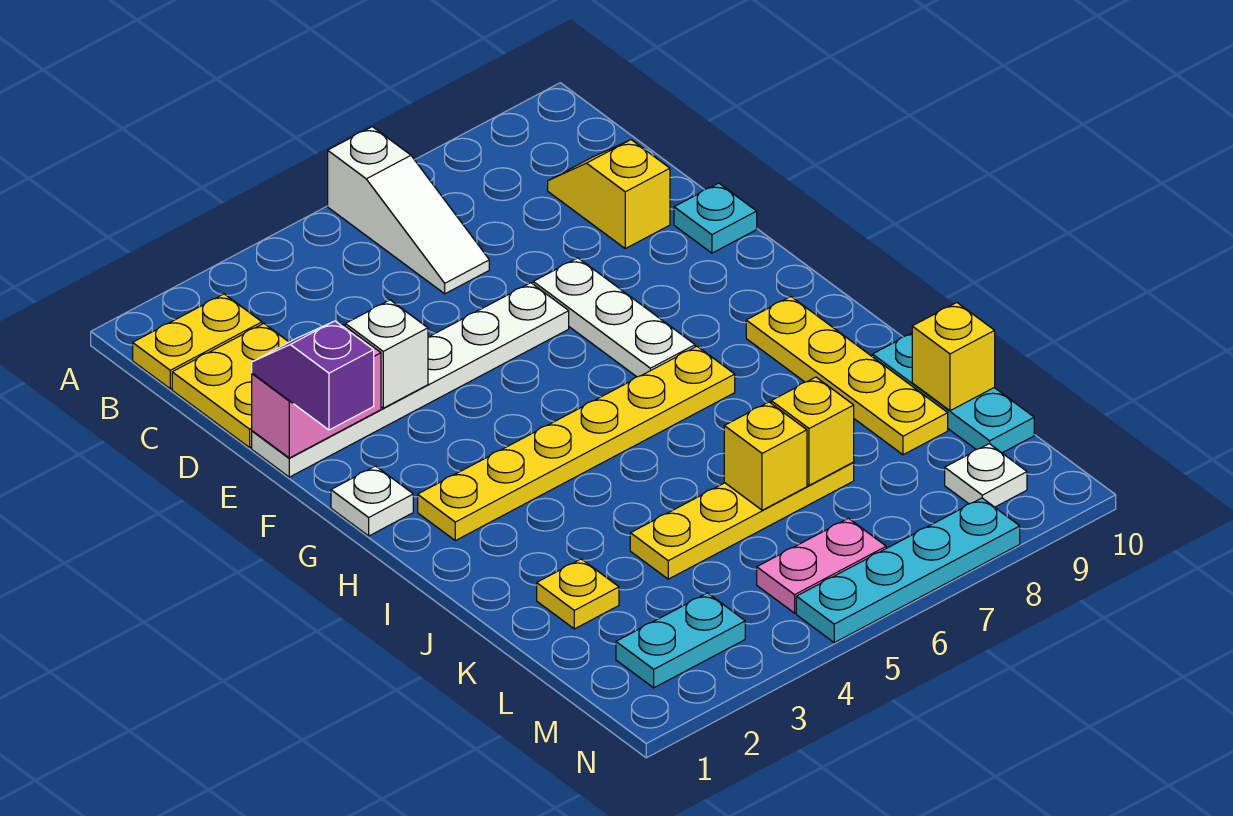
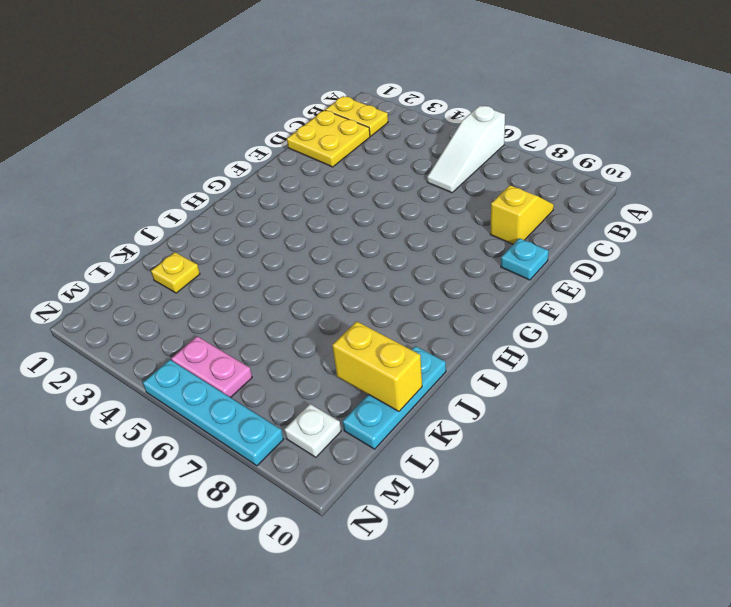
yellow 1x2 brick [332,321,422,411] -> yellow 1x1 brick [912,303,995,411]
none -> white 1x6 plate [252,283,569,477]
none -> white 1x3 plate [533,258,695,377]
none -> white 1x1 plate [331,466,413,536]

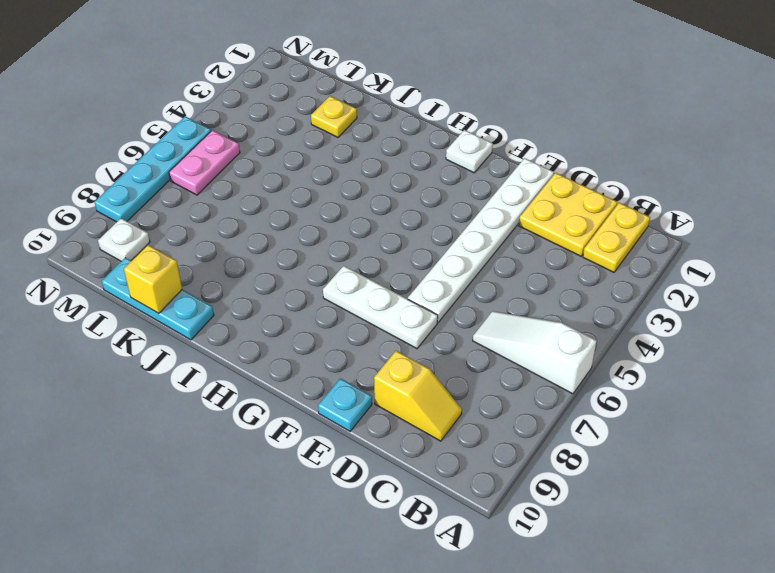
none -> yellow 1x6 plate [418,346,735,541]
none -> yellow 1x4 plate [746,297,948,455]
none -> yellow 1x4 plate [630,463,854,579]

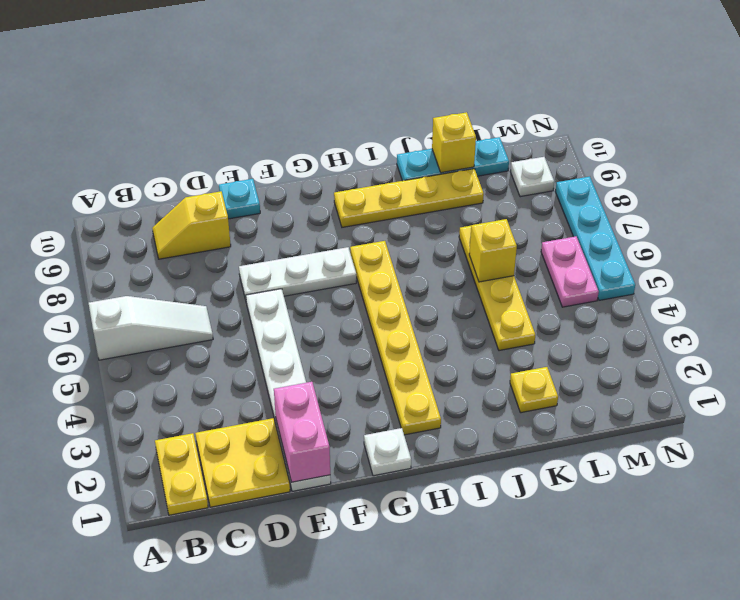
none -> cyan 1x2 plate [616,593,745,688]
none -> white 1x1 brick [345,300,428,408]
none -> yellow 1x1 brick [771,377,854,485]

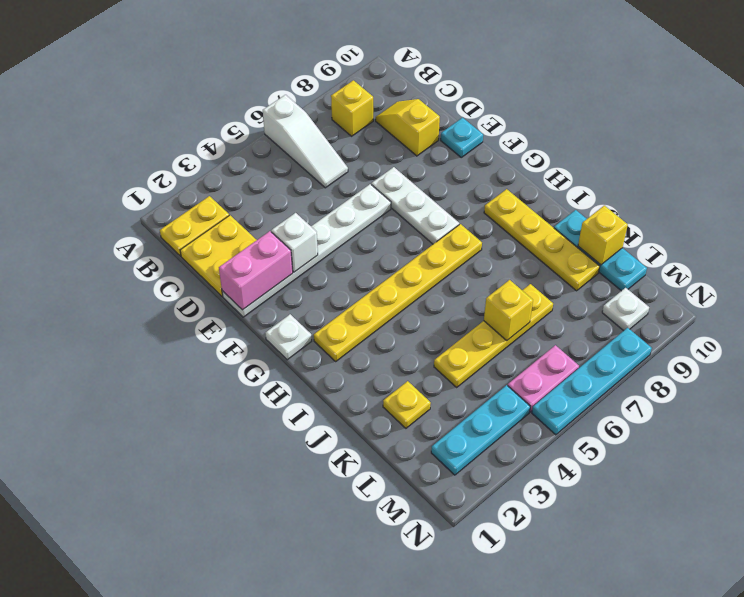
yellow 1x1 brick [331,80,373,136] -> yellow 1x1 brick moved to [771,377,854,485]
cyan 1x3 plate [431,385,530,475] -> cyan 1x2 plate [616,593,745,688]
none -> purple 1x2 slope [252,321,374,430]

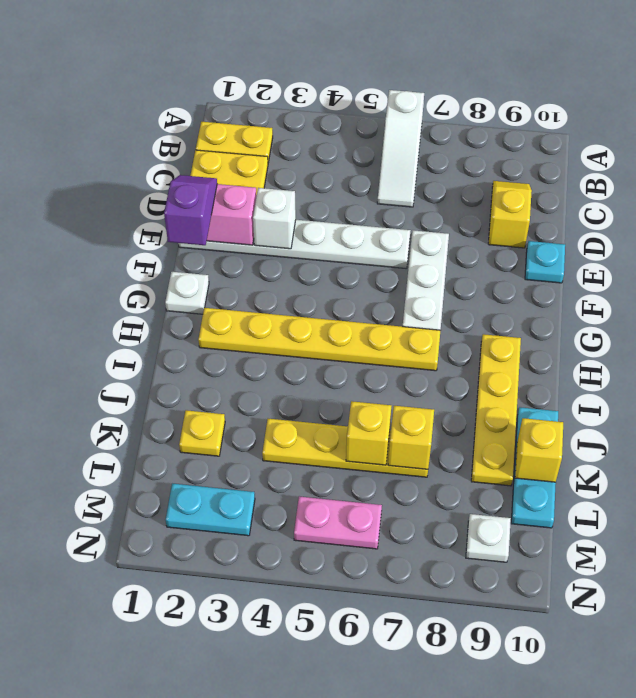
none -> cyan 1x4 plate [796,498,1020,643]

